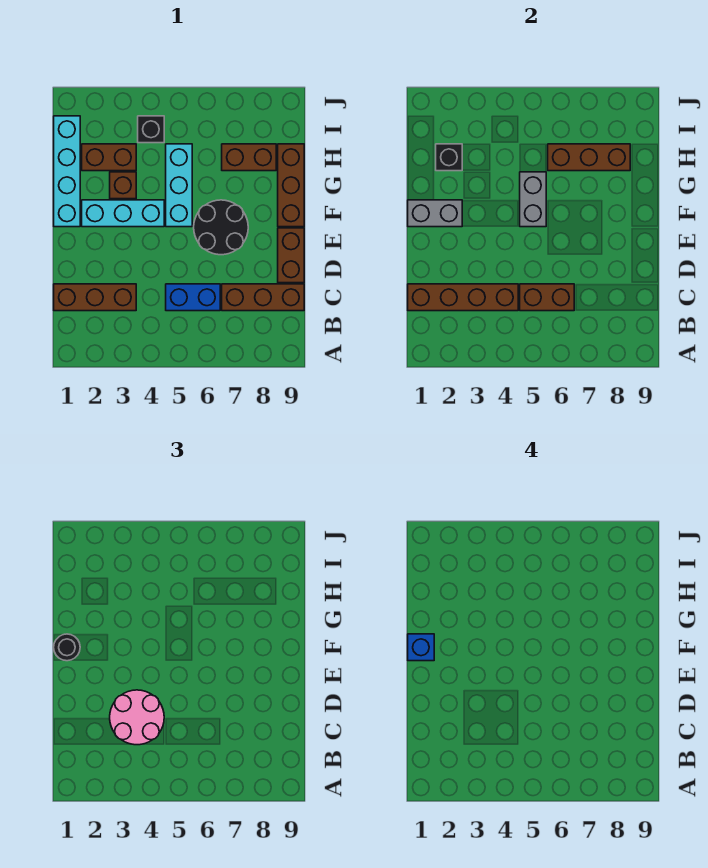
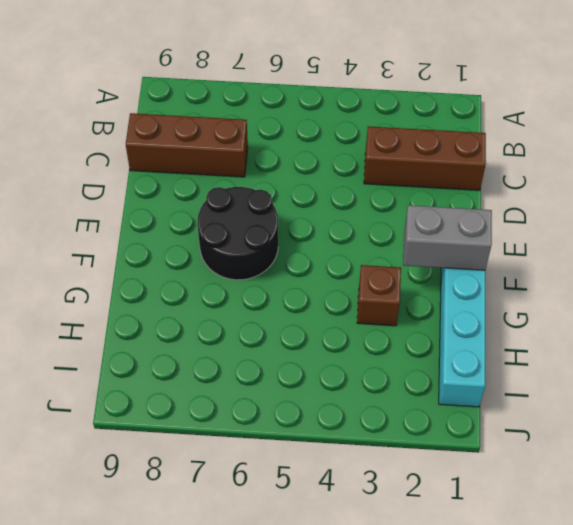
none -> blue 1x2 brick [166,284,220,311]
none -> brown 1x2 brick [278,228,304,283]
none -> cyan 1x3 brick [82,200,164,227]

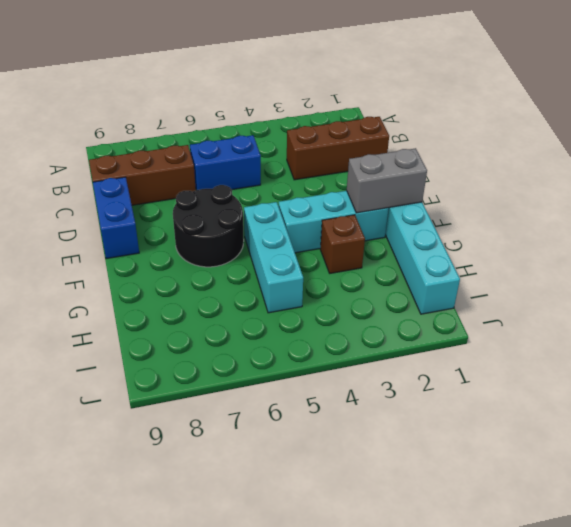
blue 1x2 brick [93,177,139,259] -> brown 1x2 brick [278,228,304,283]
none -> brown 1x3 brick [278,144,304,227]
none -> brown 1x2 brick [82,144,136,171]
none -> brown 1x2 brick [222,144,276,171]

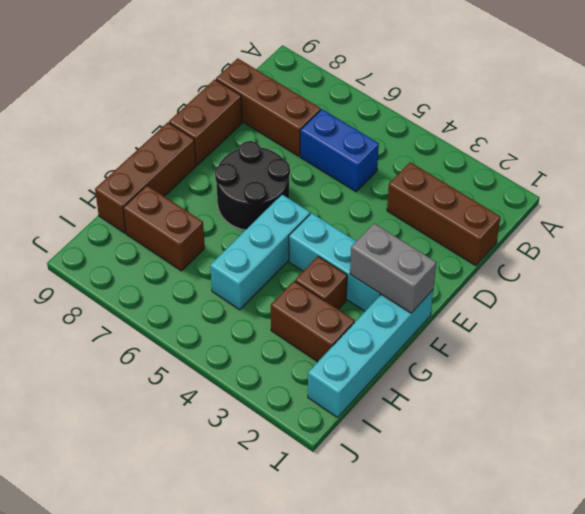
none -> black 1x1 brick [138,116,164,143]
none -> brown 1x4 brick [408,284,518,311]
none -> brown 1x2 brick [520,284,574,311]

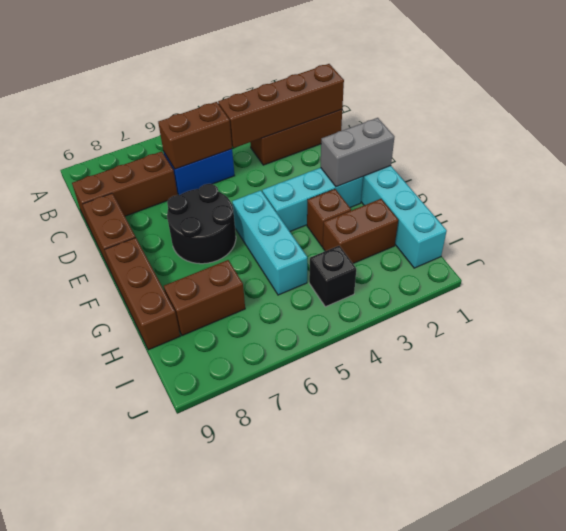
none -> grey 1x2 brick [520,172,546,227]
none -> black 1x1 brick [436,144,462,171]
none -> brown 1x3 brick [548,144,630,171]

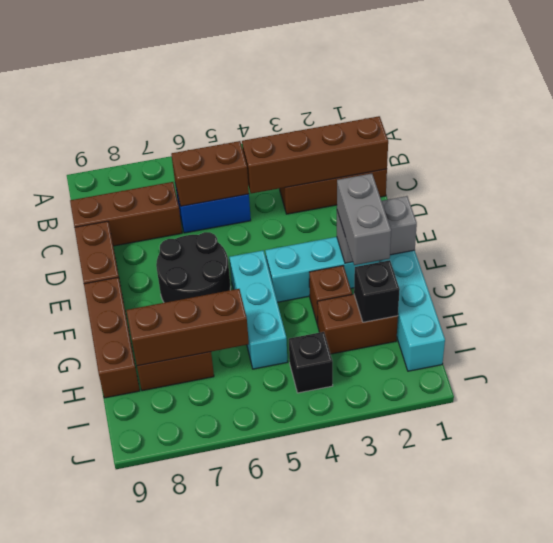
grey 1x2 brick [337,174,391,265] -> grey 1x2 brick moved to [520,172,546,227]
none -> pink 2x2 round brick [110,690,164,745]
none -> black 1x1 round brick [54,634,80,661]
none -> blue 1x1 brick [408,634,434,661]

